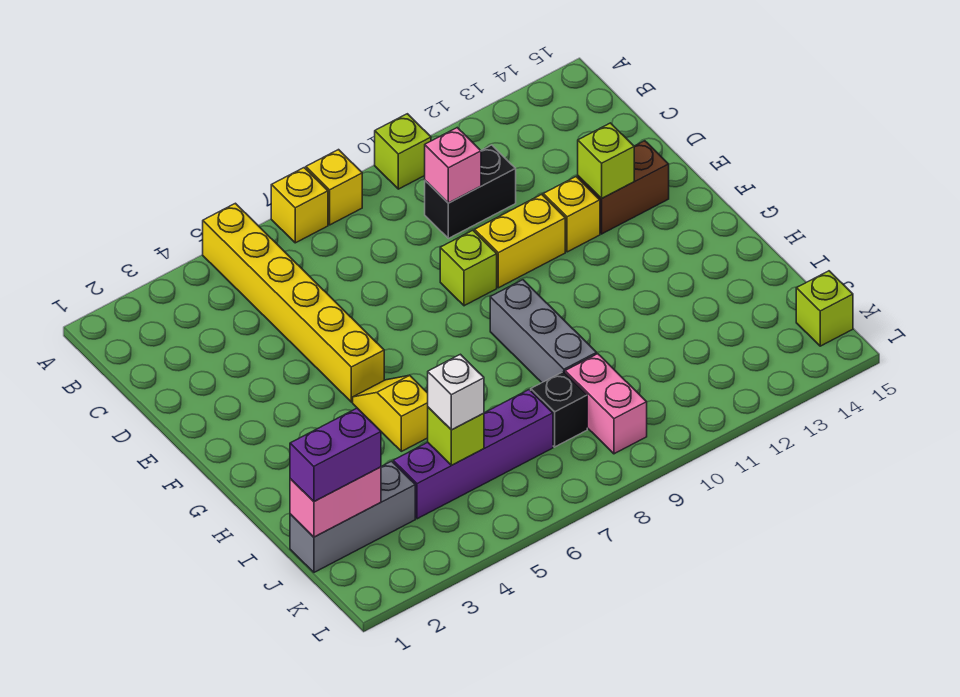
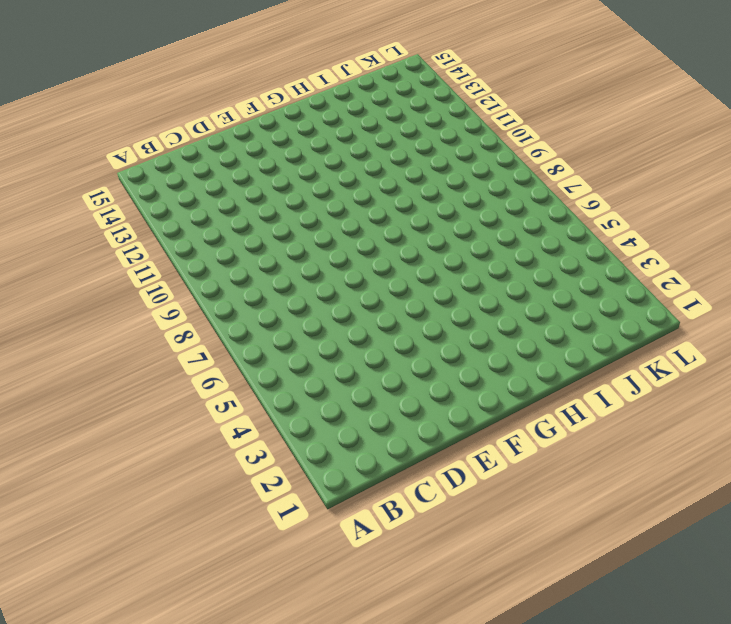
none -> yellow 1x6 brick [203,203,384,402]
none -> yellow 1x1 brick [271,168,328,243]
none -> yellow 1x1 brick [306,150,362,225]

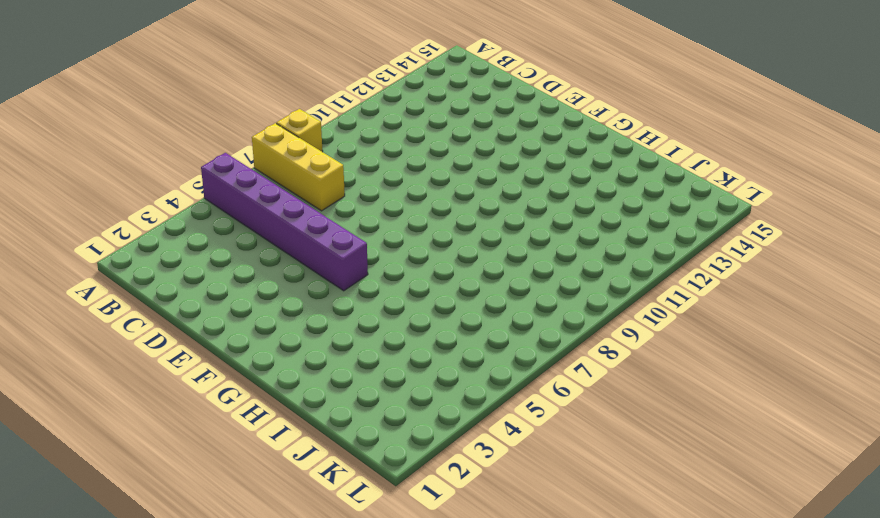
purple 1x6 brick [201,153,368,291] -> yellow 1x6 brick [203,203,384,402]
yellow 1x3 brick [252,123,345,211] -> yellow 1x1 brick [271,168,328,243]
none -> lime 1x1 brick [375,114,431,189]
none -> black 1x2 brick [425,145,516,238]
none -> lime 1x1 brick [440,230,497,306]

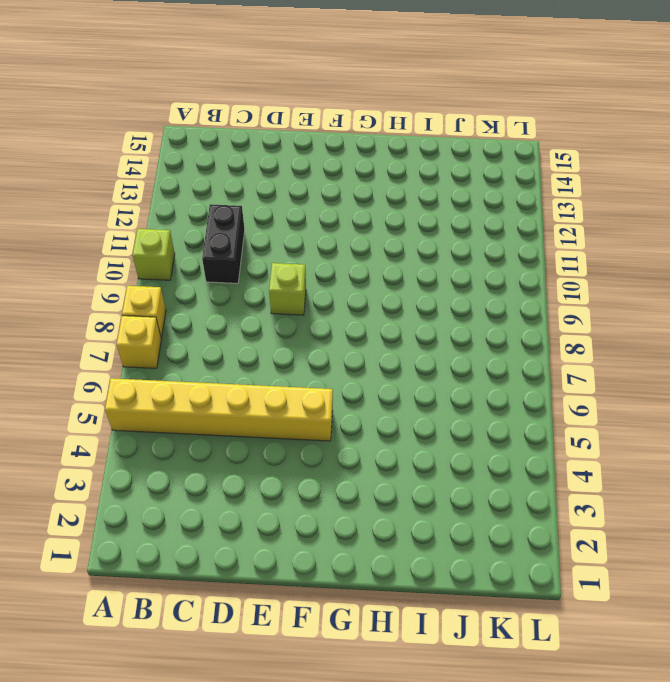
none -> yellow 1x2 brick [475,194,565,288]
none -> yellow 1x1 brick [543,177,600,252]
none -> brown 1x2 brick [578,141,669,234]

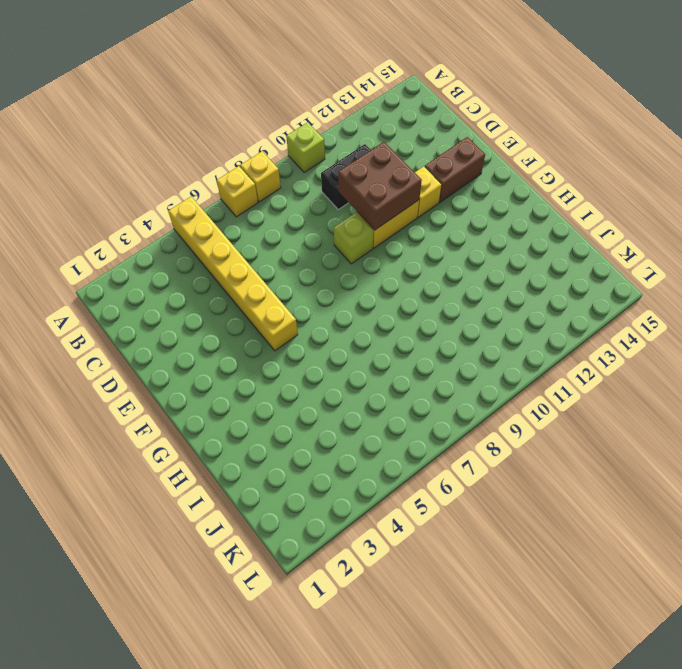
brown 2x2 brick [338,142,422,230] -> none
none -> yellow 1x2 slope [353,375,428,451]
none -> grey 1x3 brick [490,280,597,382]
none -> grey 1x3 brick [290,461,415,572]

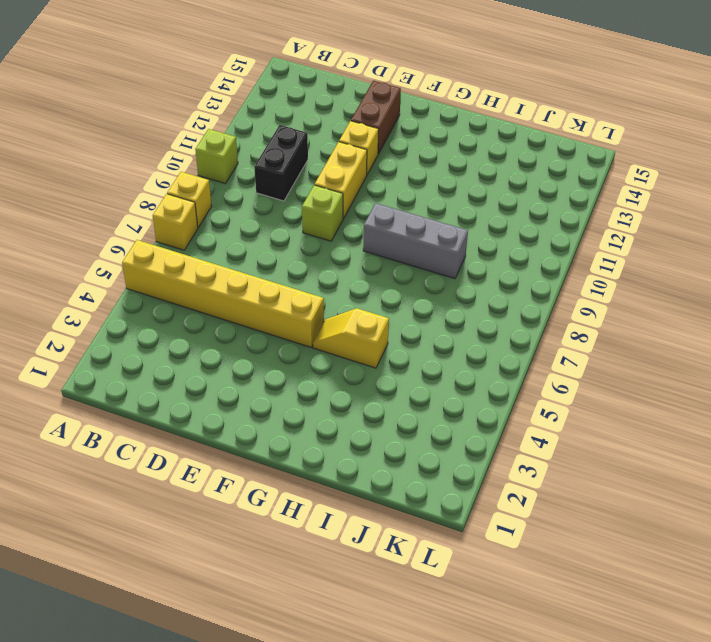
none -> grey 1x3 brick [290,461,415,572]
none -> purple 1x4 brick [393,390,553,519]
none -> black 1x1 brick [531,372,587,447]

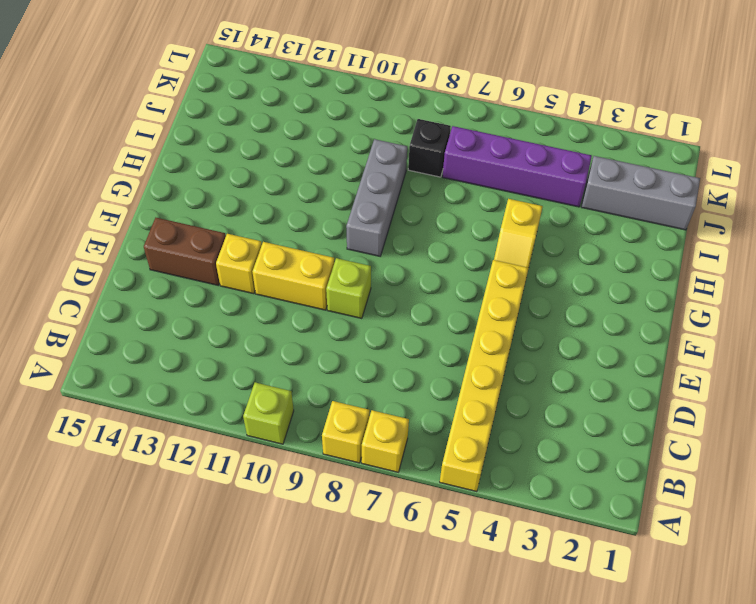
none -> black 1x2 brick [425,145,516,238]
none -> pink 1x2 brick [565,354,647,454]
none -> lime 1x1 brick [796,271,853,346]

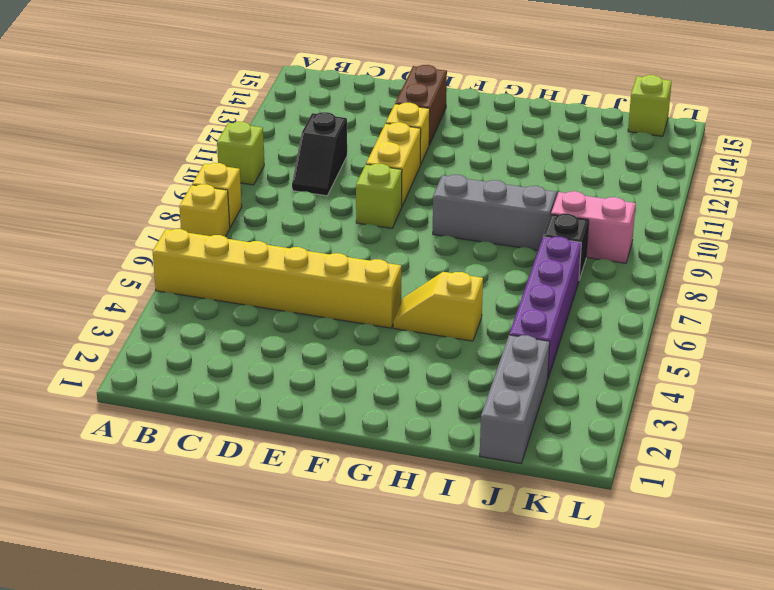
black 1x2 slope [292,112,347,196] -> black 1x2 brick [425,145,516,238]
none -> pink 1x1 brick [425,128,481,203]
none -> lime 1x1 brick [578,123,634,199]
none -> pink 1x2 brick [290,467,381,537]

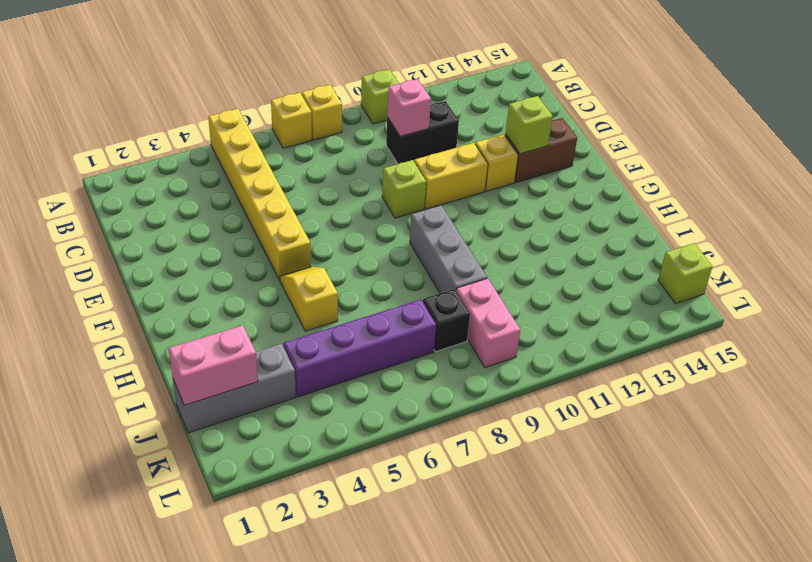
none -> lime 1x1 brick [428,407,484,465]
none -> purple 1x2 brick [290,408,381,502]
none -> white 1x1 brick [428,354,484,430]

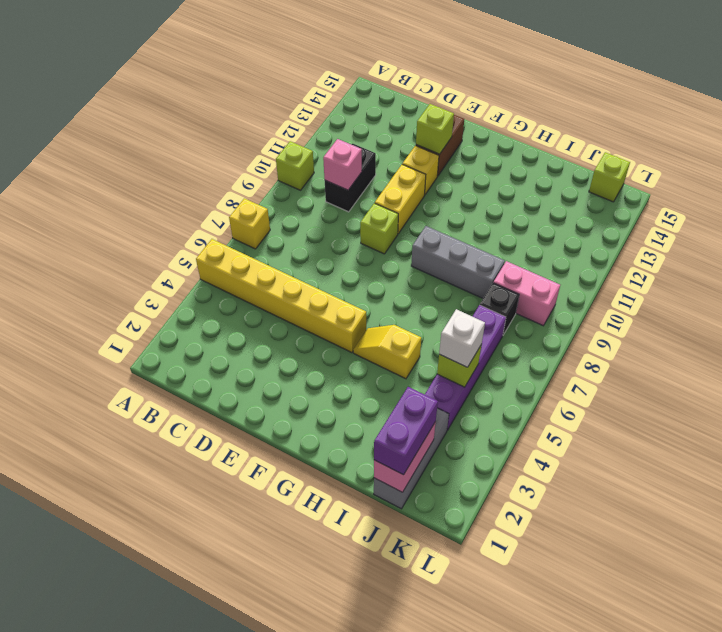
none -> yellow 1x1 brick [306,150,362,225]

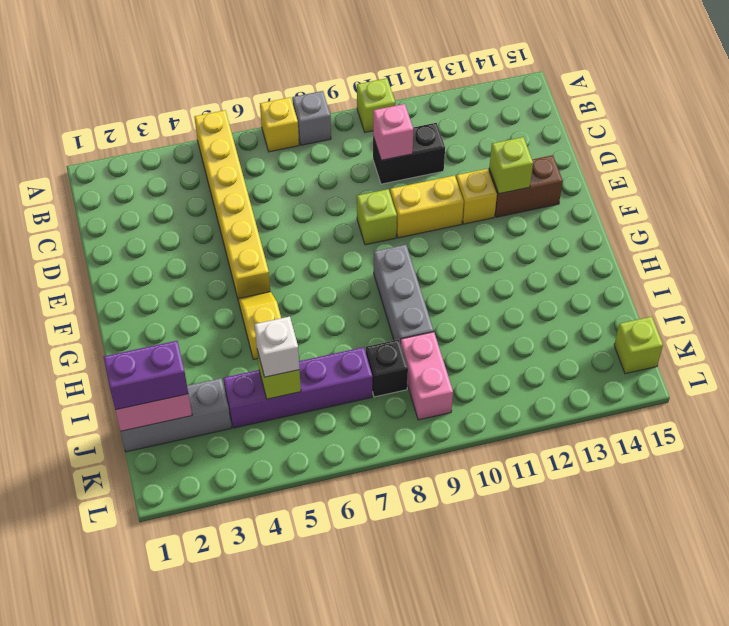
grey 1x1 brick [292,91,331,145] -> yellow 1x1 brick [306,150,362,225]

